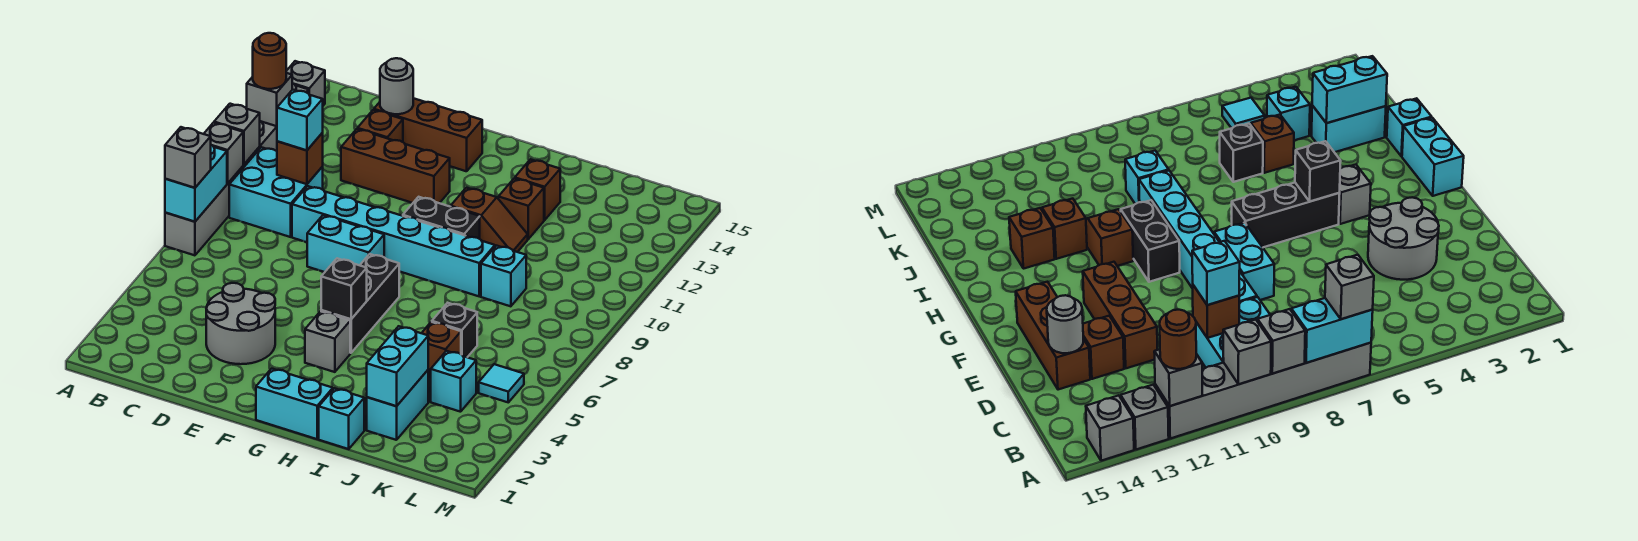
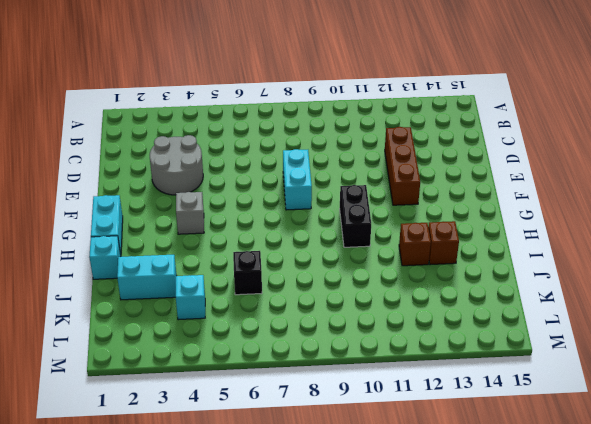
none -> grey 1x6 brick [165,121,277,255]
none -> grey 1x1 brick [1121,385,1169,449]
none -> grey 1x1 brick [286,61,325,106]
none -> cyan 2x2 brick [229,147,323,237]

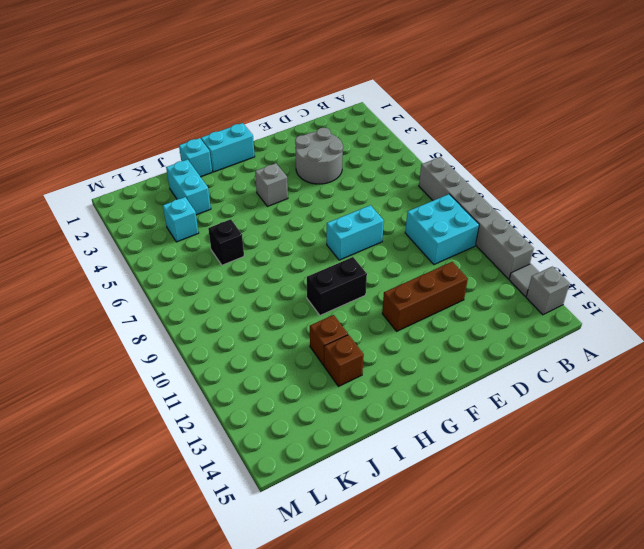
grey 1x1 tile [509,264,539,296] -> grey 1x1 brick [1121,385,1169,449]
none -> cyan 1x6 brick [292,186,495,296]
none -> brown 1x1 brick [357,110,403,142]
none -> brown 1x3 brick [374,98,482,171]
none -> black 1x3 brick [321,254,399,353]

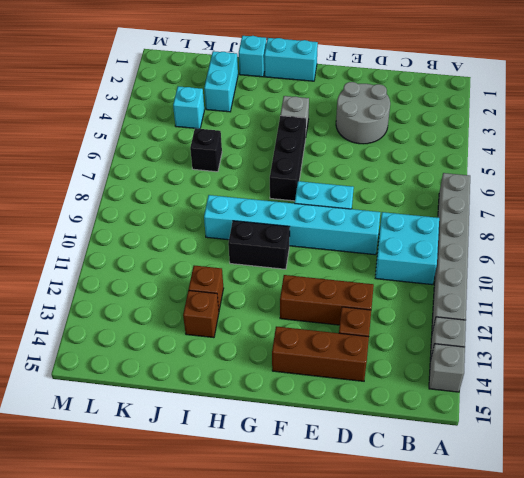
none -> brown 1x2 slope [451,188,528,252]
none -> brown 1x1 brick [422,322,461,378]
none -> cyan 1x1 brick [481,246,526,306]
none -> cyan 1x1 tile [479,364,524,402]

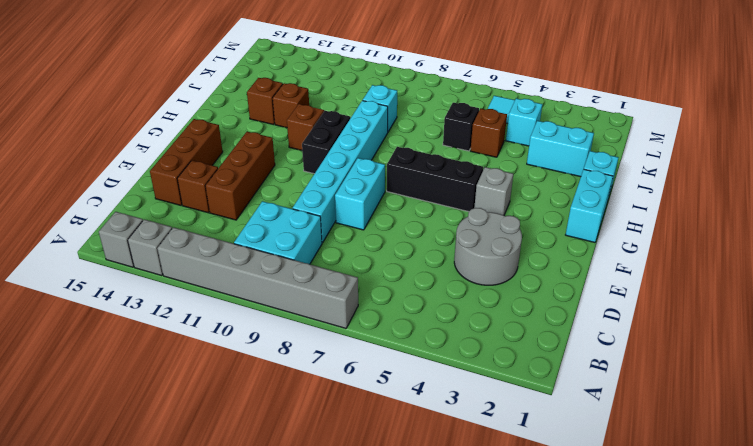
none -> cyan 1x2 brick [165,145,227,222]
none -> grey 1x1 brick [204,123,243,183]
none -> grey 1x1 brick [214,104,260,164]
none -> grey 1x1 brick [247,73,292,126]

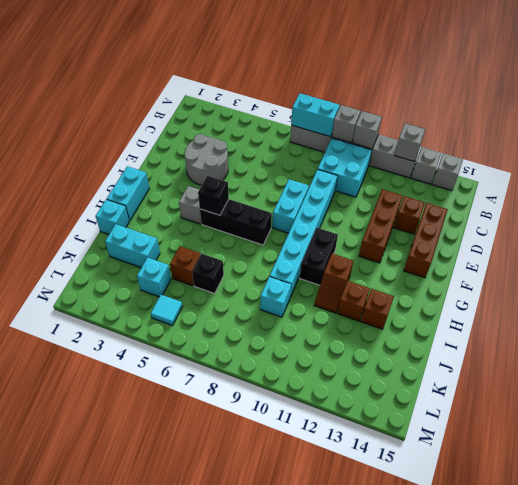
none -> brown 1x1 brick [277,133,323,184]
none -> grey 1x1 round brick [380,58,413,114]
none -> cyan 1x2 brick [367,326,428,406]
none -> grey 1x1 brick [165,127,211,188]

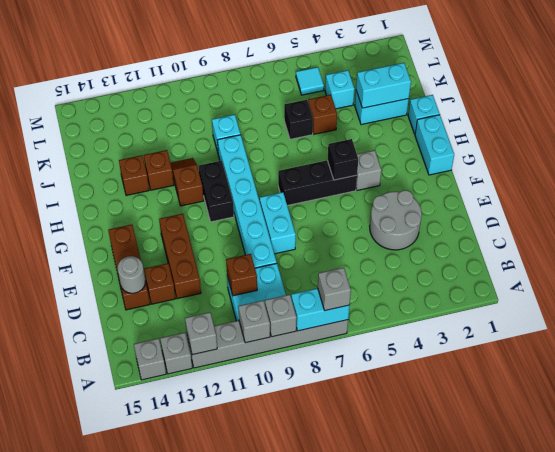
none -> brown 1x1 round brick [253,33,286,89]
none -> cyan 1x1 brick [277,90,323,150]

